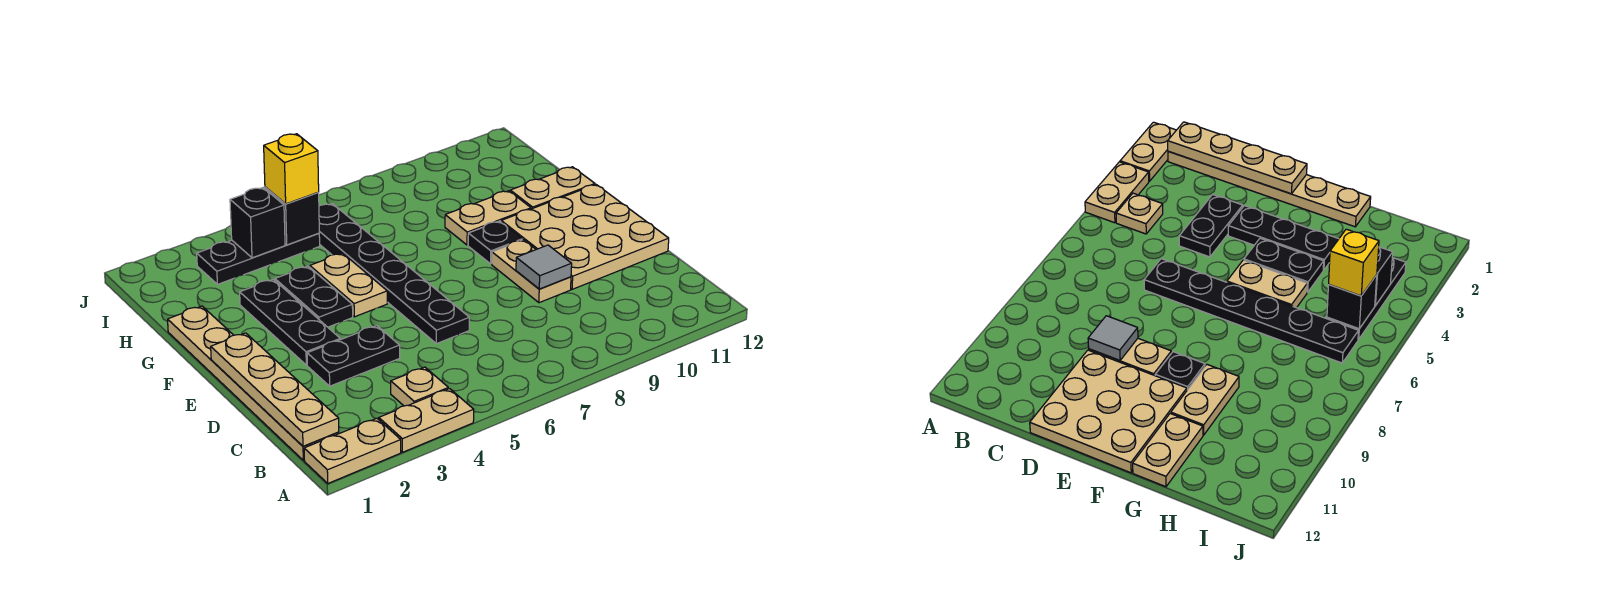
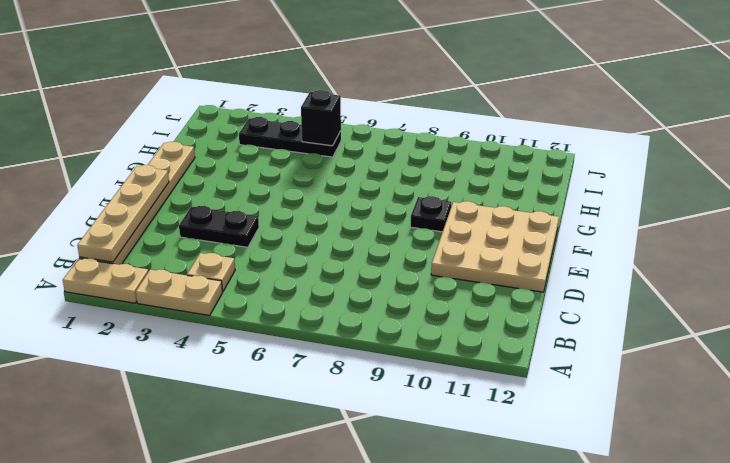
none -> black 1x6 plate [319,204,469,344]
none -> tan 1x2 plate [492,240,571,303]
none -> black 1x3 plate [240,279,340,365]

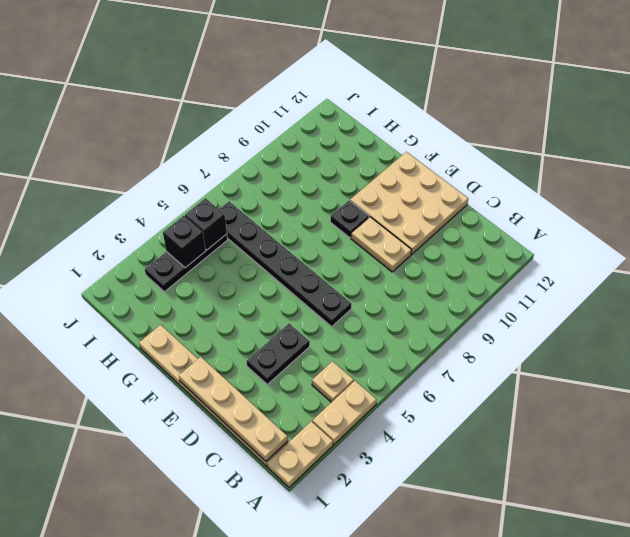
none -> black 1x3 plate [240,279,340,365]
none -> black 1x2 plate [275,266,353,327]
none -> tan 1x2 plate [310,253,387,317]

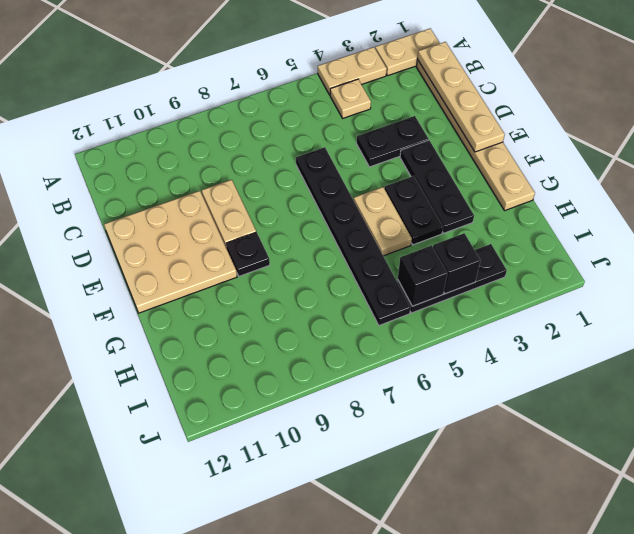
none -> tan 1x2 plate [445,191,531,245]
none -> tan 1x2 plate [510,167,595,209]
none -> grey 1x1 tile [516,245,572,289]

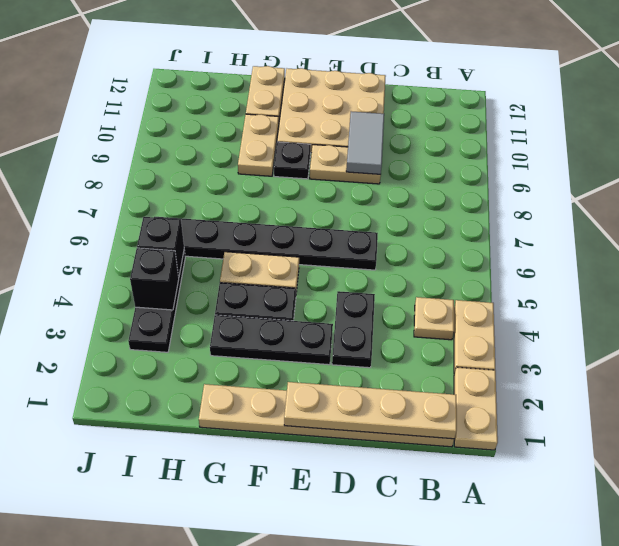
grey 1x2 tile [346,111,384,174] -> grey 1x1 tile [516,245,572,289]
none -> yellow 1x1 brick [264,134,319,204]

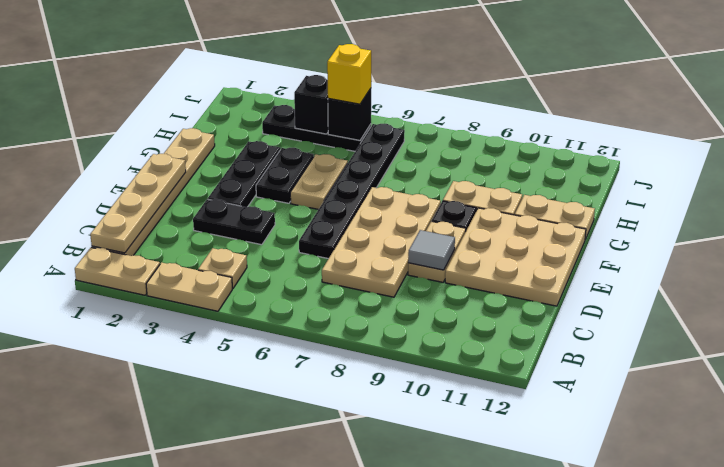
tan 2x4 plate [322,187,441,297] -> none

